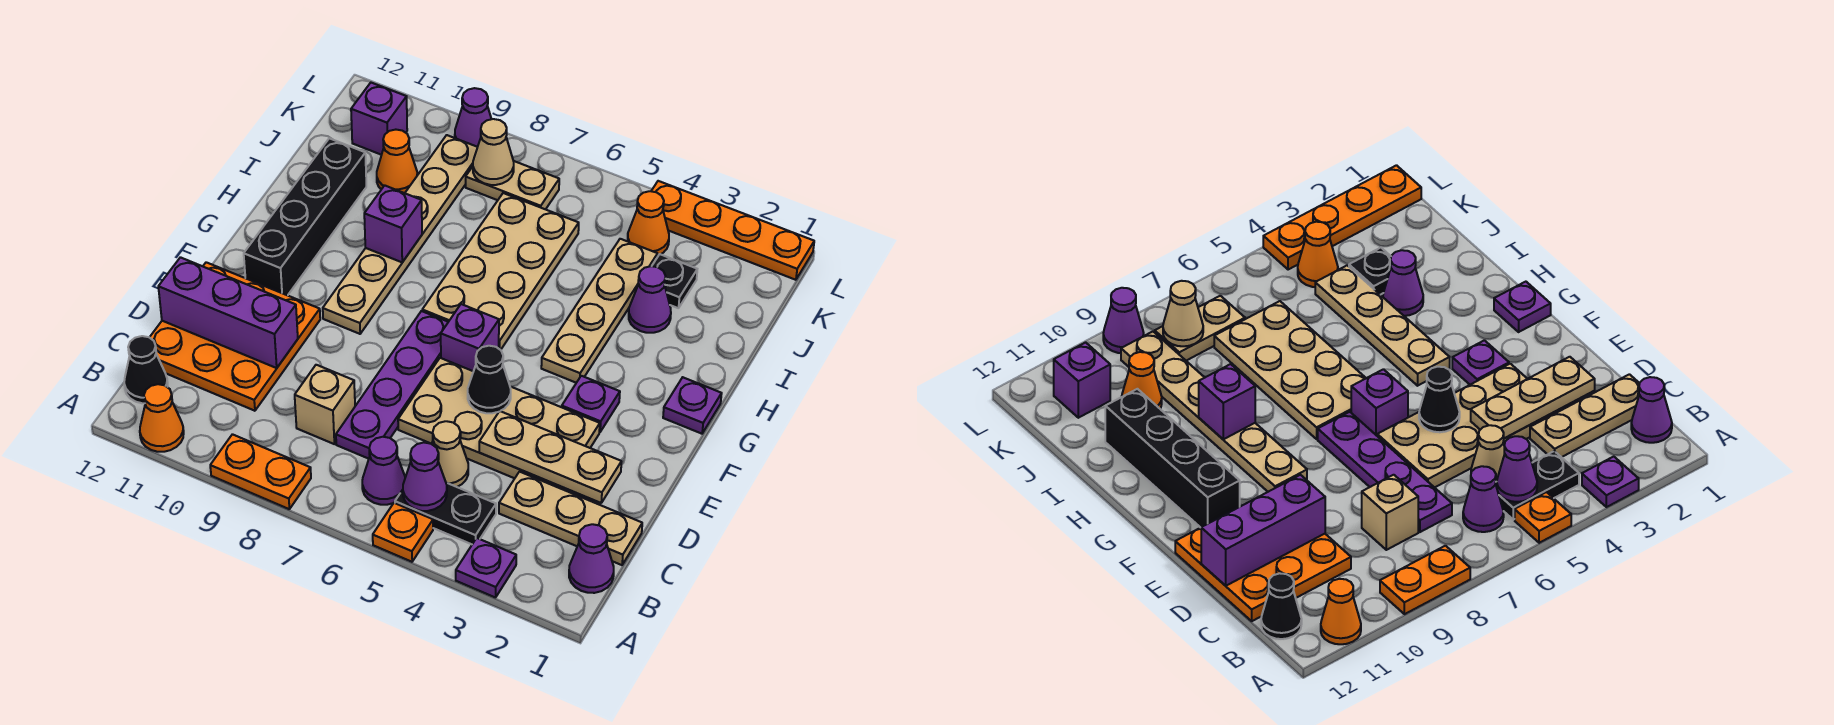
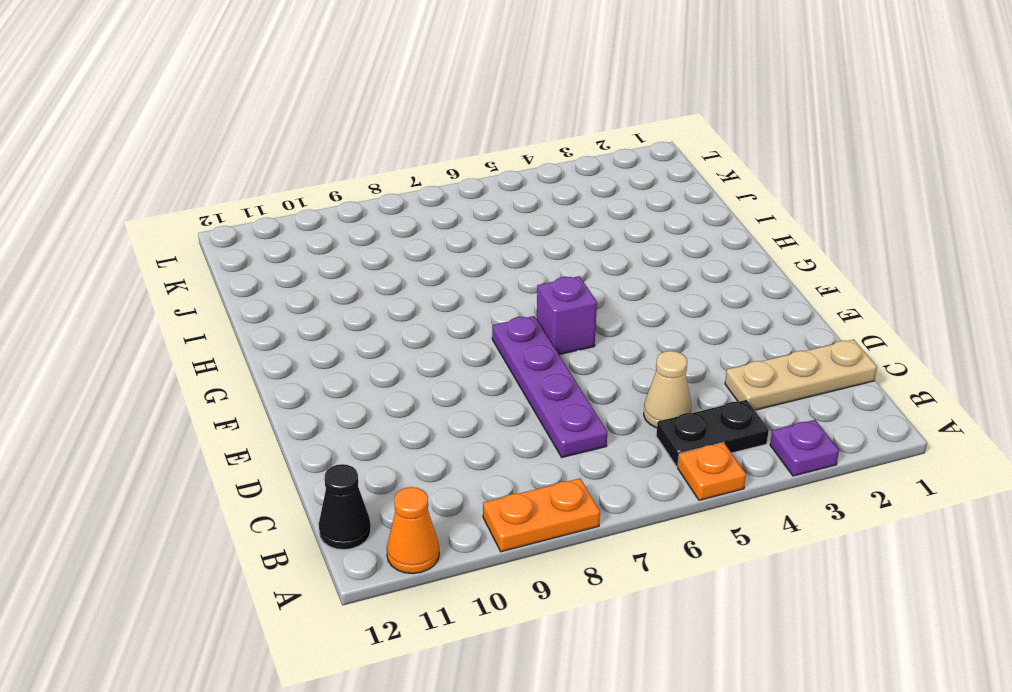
none -> purple 1x1 cone [569,524,614,593]
none -> purple 1x1 cone [362,437,405,505]
none -> tan 1x1 brick [295,365,355,444]
none -> orange 3x3 plate [149,262,320,411]

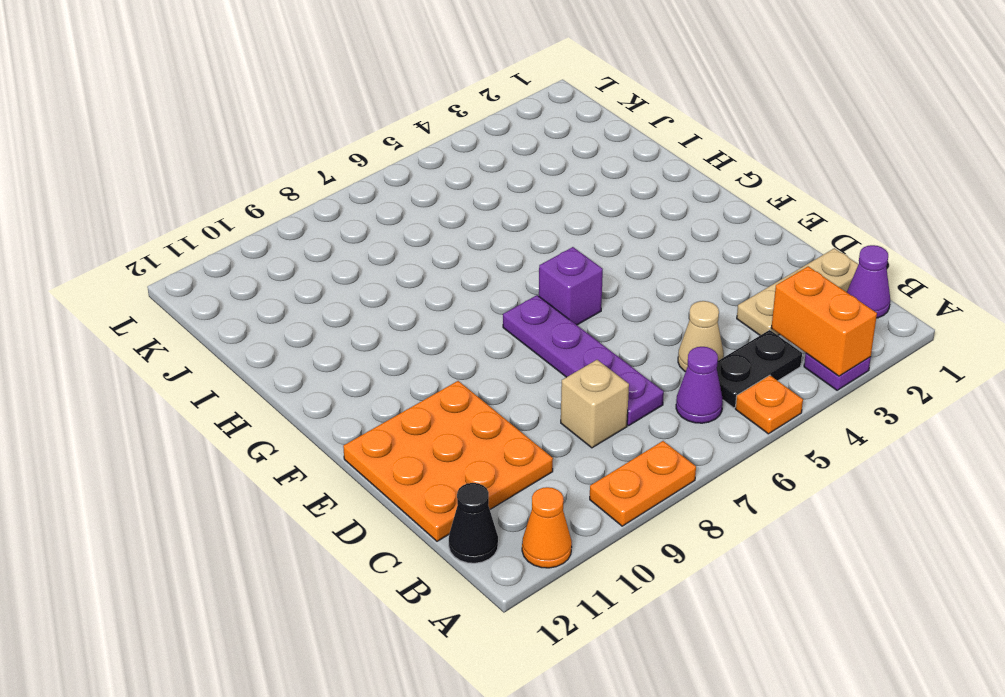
orange 1x2 brick [771,266,877,376] -> none
none -> tan 2x4 plate [398,358,600,490]
none -> purple 1x1 plate [562,376,620,432]
none -> tan 1x6 plate [323,135,477,334]
none -> black 1x4 brick [244,138,366,295]

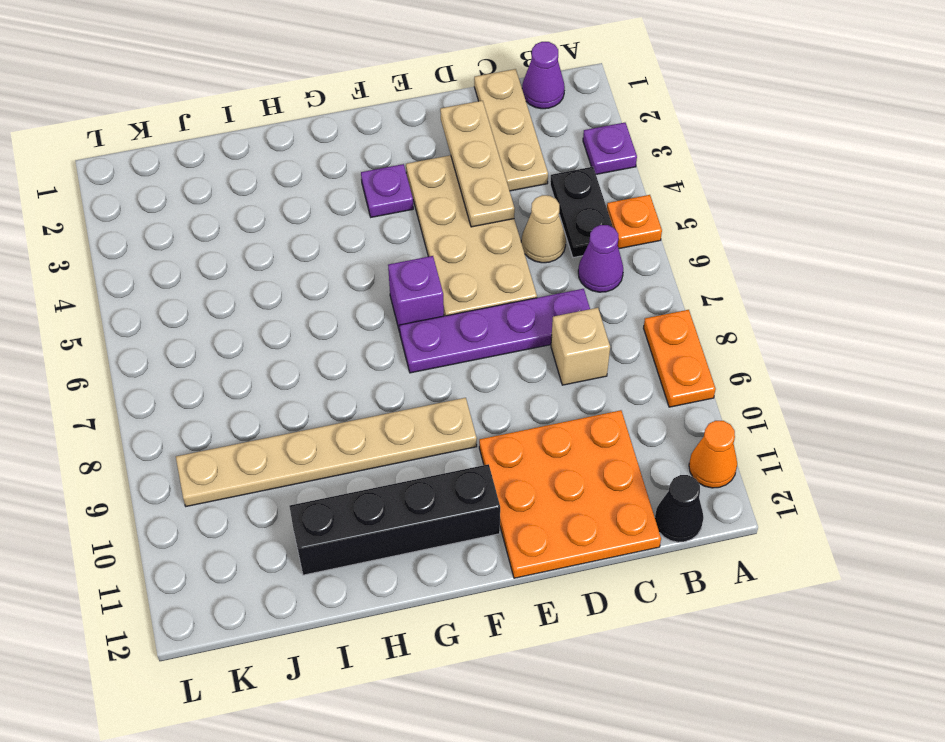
none -> purple 1x1 plate [663,377,722,434]
none -> tan 1x4 plate [541,239,658,383]
none -> tan 2x4 plate [422,193,579,350]
none -> purple 1x1 cone [629,266,671,333]

